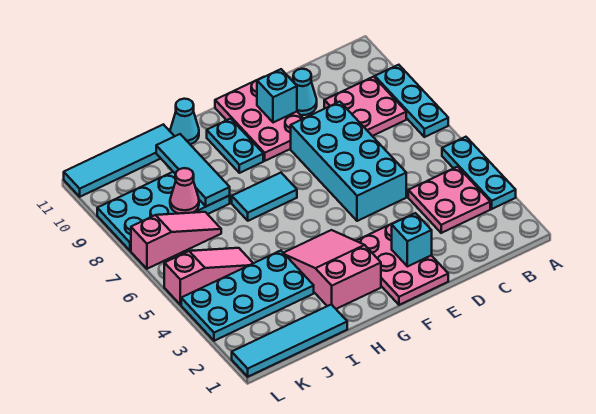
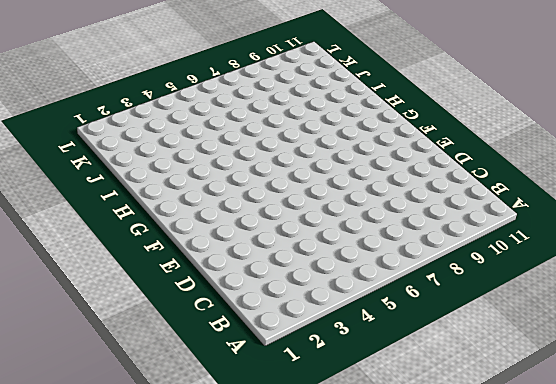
none -> cyan 1x3 plate [442,137,516,209]
none -> cyan 1x3 plate [375,65,448,137]
none -> pink 2x2 plate [408,167,490,233]

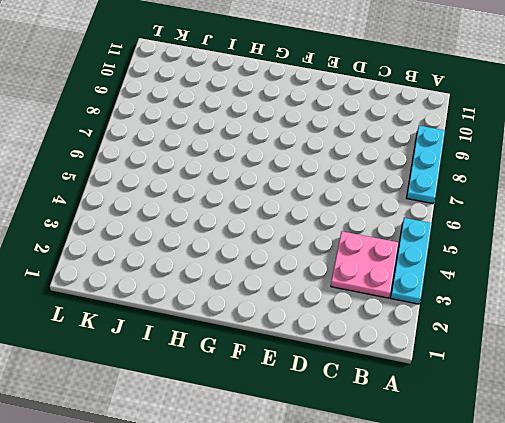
none -> pink 2x2 plate [324,77,406,136]
none -> cyan 2x4 brick [291,102,406,221]
none -> cyan 1x1 cone [293,69,317,115]

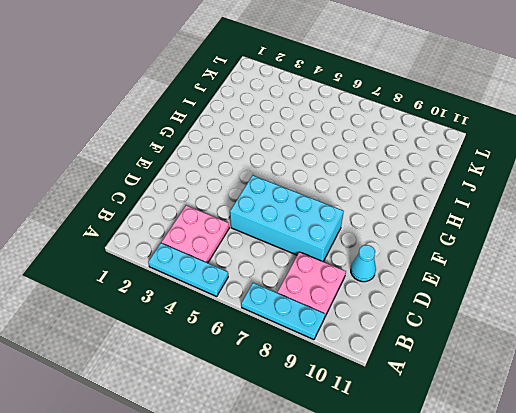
none -> pink 2x3 plate [356,221,448,305]
none -> pink 2x3 plate [215,77,304,161]
none -> pink 2x3 slope [284,230,381,309]

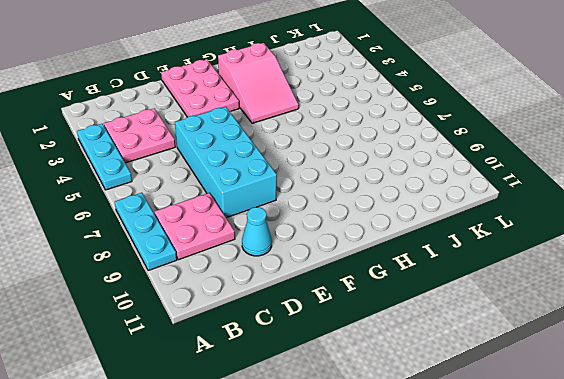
none -> pink 2x3 plate [215,77,304,161]
none -> cyan 1x2 tile [232,173,297,221]
none -> cyan 1x2 plate [207,119,263,173]

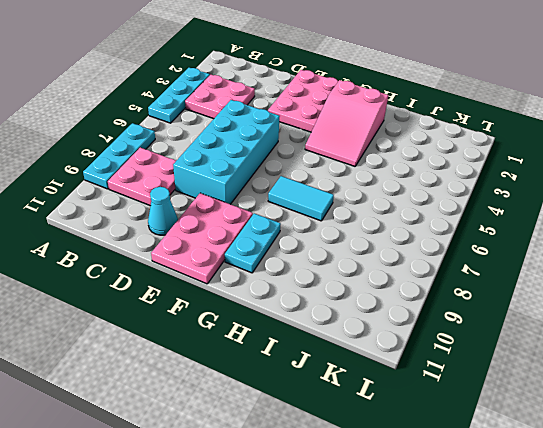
none -> cyan 1x1 cone [170,99,199,144]
none -> cyan 1x4 tile [232,304,347,377]
none -> cyan 2x4 plate [181,251,314,341]

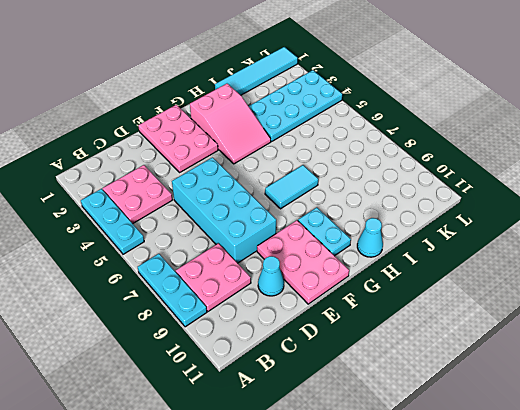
none -> cyan 2x4 plate [97,172,230,251]
none -> cyan 1x4 tile [64,124,174,197]
none -> pink 1x3 slope [164,248,253,305]

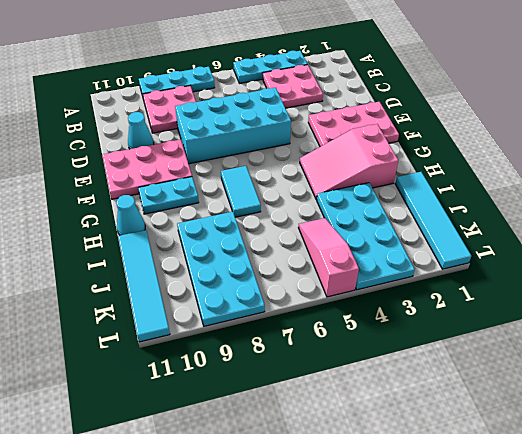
none -> pink 1x3 slope [131,212,221,269]
none -> cyan 1x1 brick [392,213,432,267]
none -> cyan 1x1 brick [257,69,297,123]

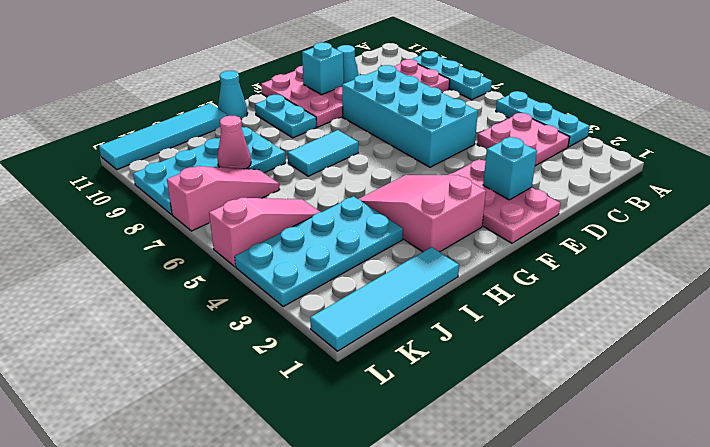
none -> cyan 1x3 tile [156,134,230,206]

